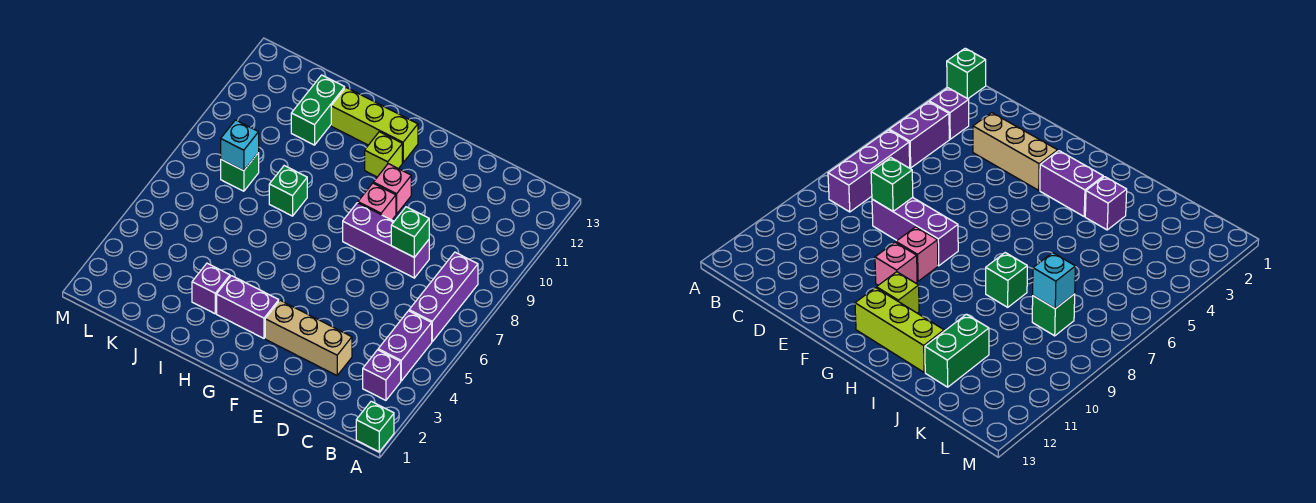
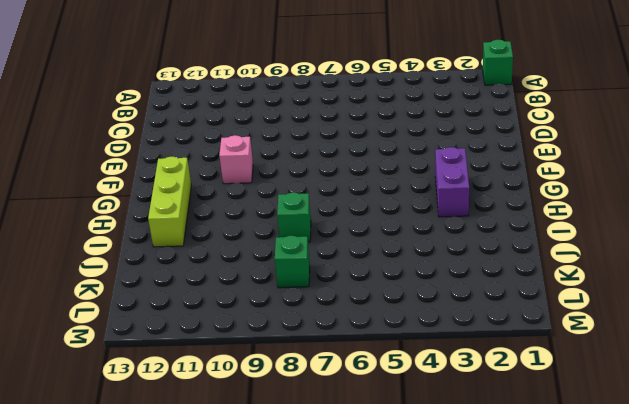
none -> purple 1x1 brick [363,350,401,400]
none -> purple 1x2 brick [378,311,432,381]
none -> purple 1x3 brick [409,252,478,342]

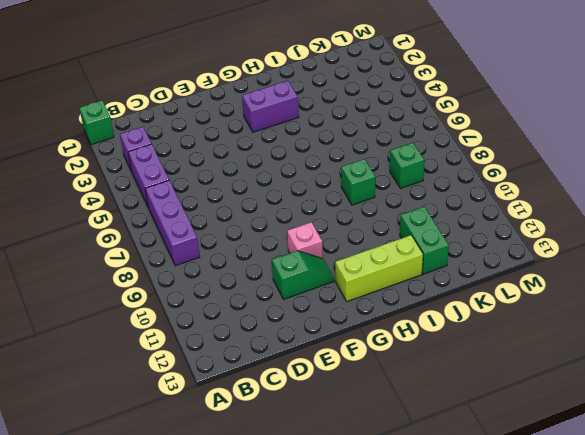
green 1x2 slope [272,251,334,299] -> none
none -> tan 1x3 brick [265,300,352,375]
none -> purple 1x3 brick [343,203,429,278]
none -> pink 1x1 brick [358,183,396,220]

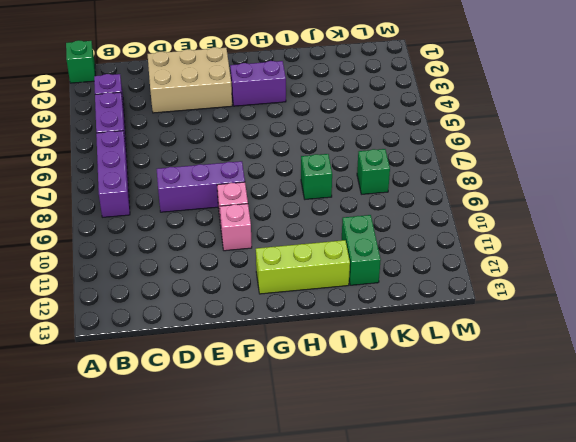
tan 2x3 brick [148,47,232,113] -> tan 1x3 brick [265,300,352,375]
none -> lime 1x1 brick [365,132,402,177]
none -> purple 1x1 brick [192,263,230,314]
none -> green 1x1 brick [391,207,429,257]

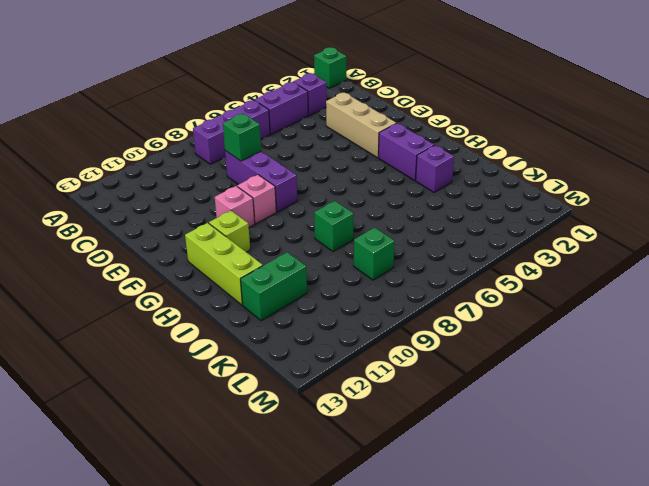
none -> cyan 1x1 brick [221,120,259,171]

